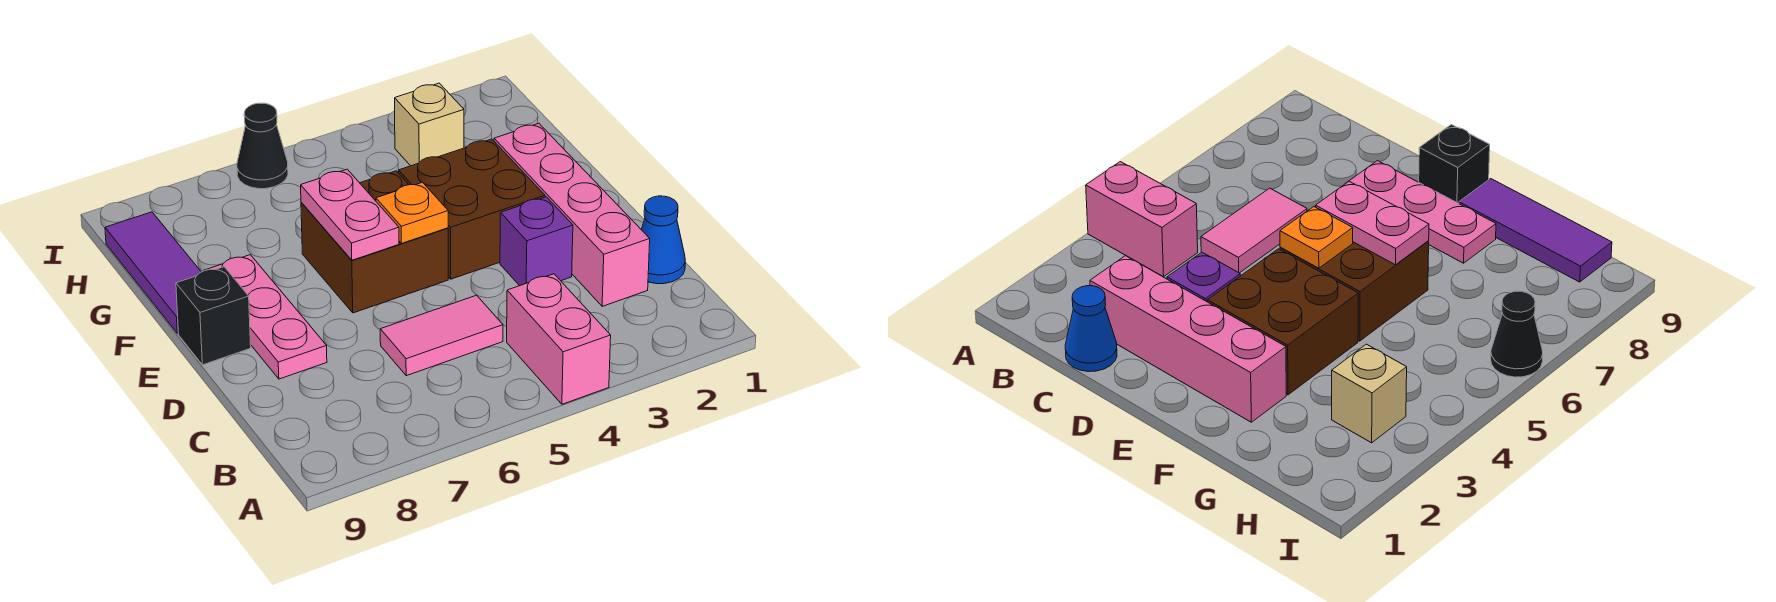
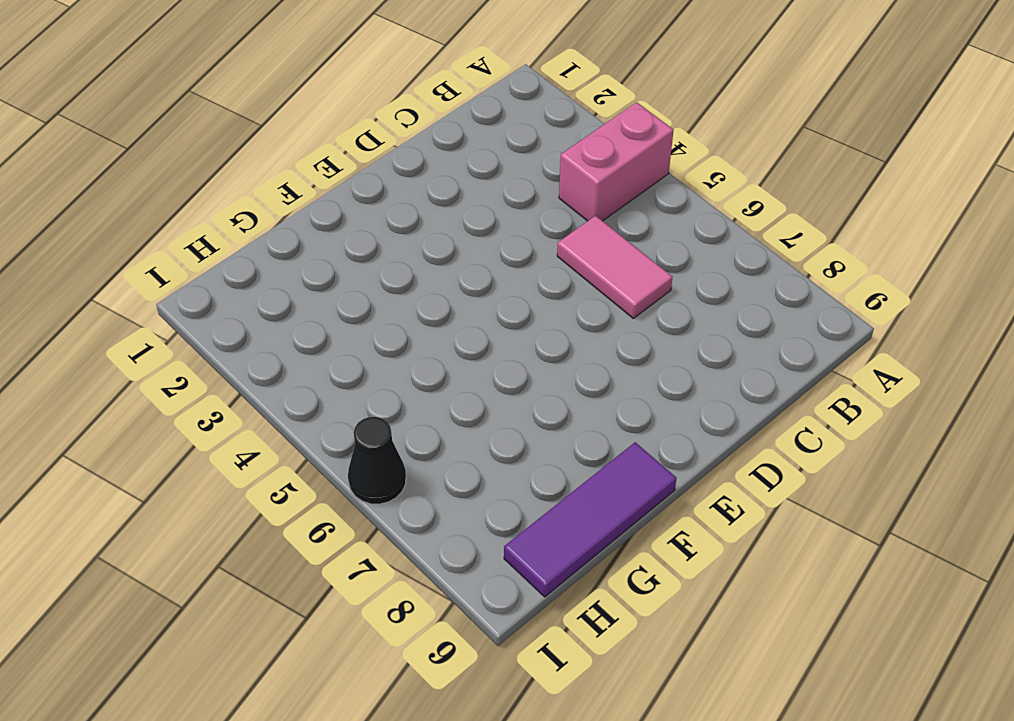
none -> blue 1x1 cone [641,196,685,284]
none -> pink 1x4 brick [494,123,650,306]
none -> purple 1x1 brick [500,197,573,286]

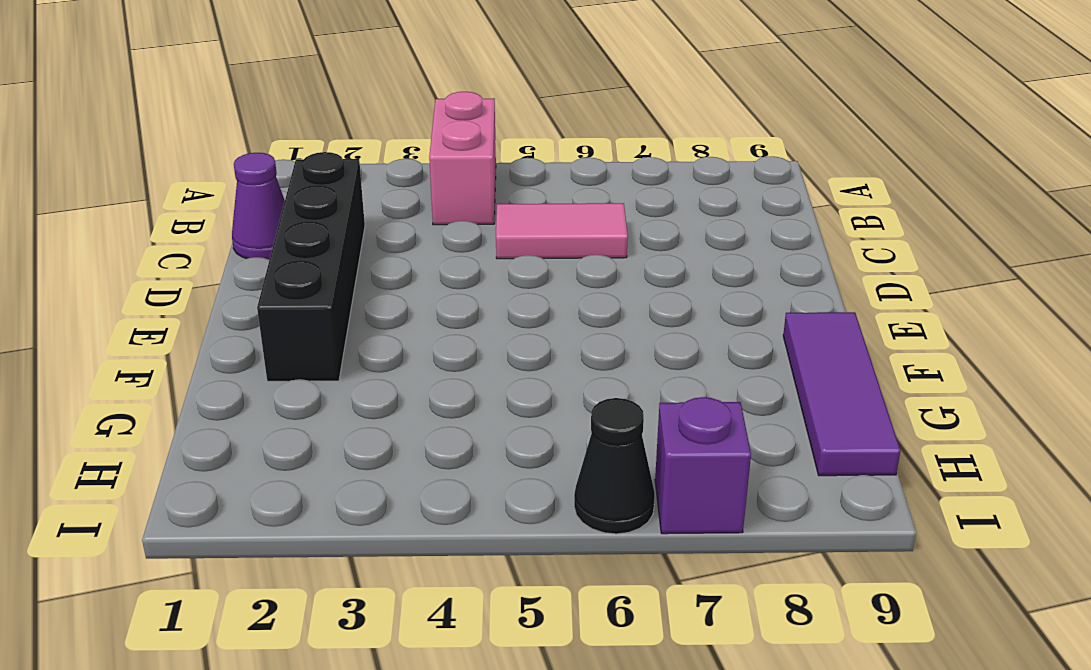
purple 1x1 cone [232,153,285,260] -> blue 1x1 cone [641,196,685,284]
black 1x4 brick [257,152,365,381] -> pink 1x4 brick [494,123,650,306]
purple 1x1 brick [655,397,751,534] -> purple 1x1 brick moved to [500,197,573,286]
none -> pink 1x3 plate [204,255,327,379]
none -> brown 2x2 brick [399,139,545,279]
none -> brown 2x2 brick [301,171,448,313]

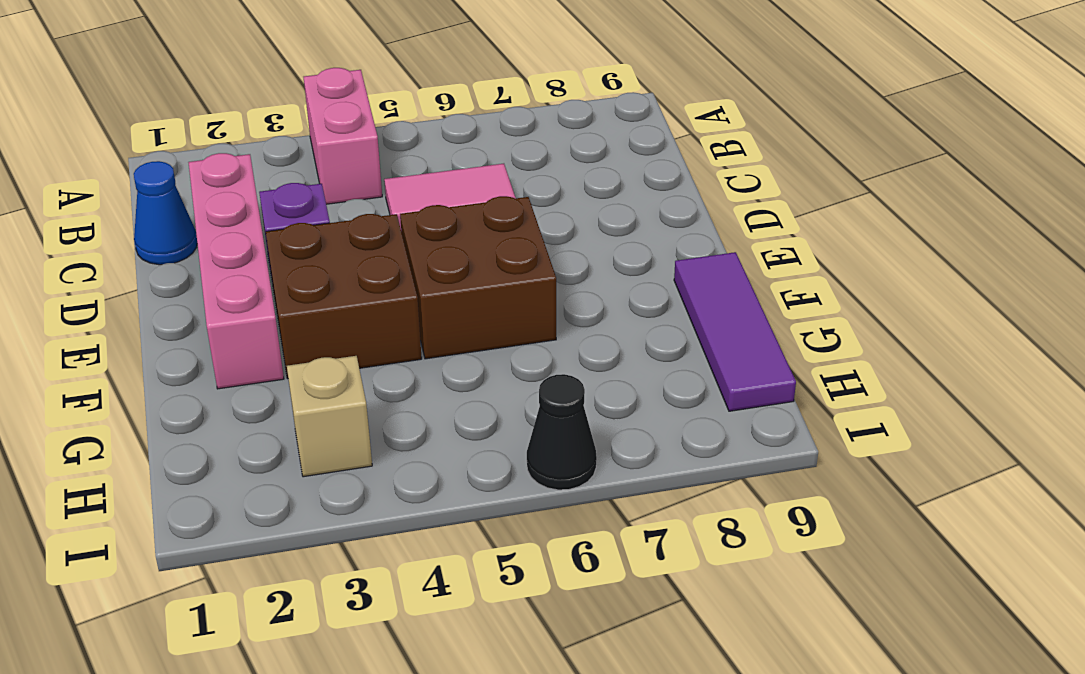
none -> pink 1x3 plate [204,255,327,379]
none -> black 1x1 brick [176,267,251,365]
none -> orange 1x1 plate [376,182,448,244]

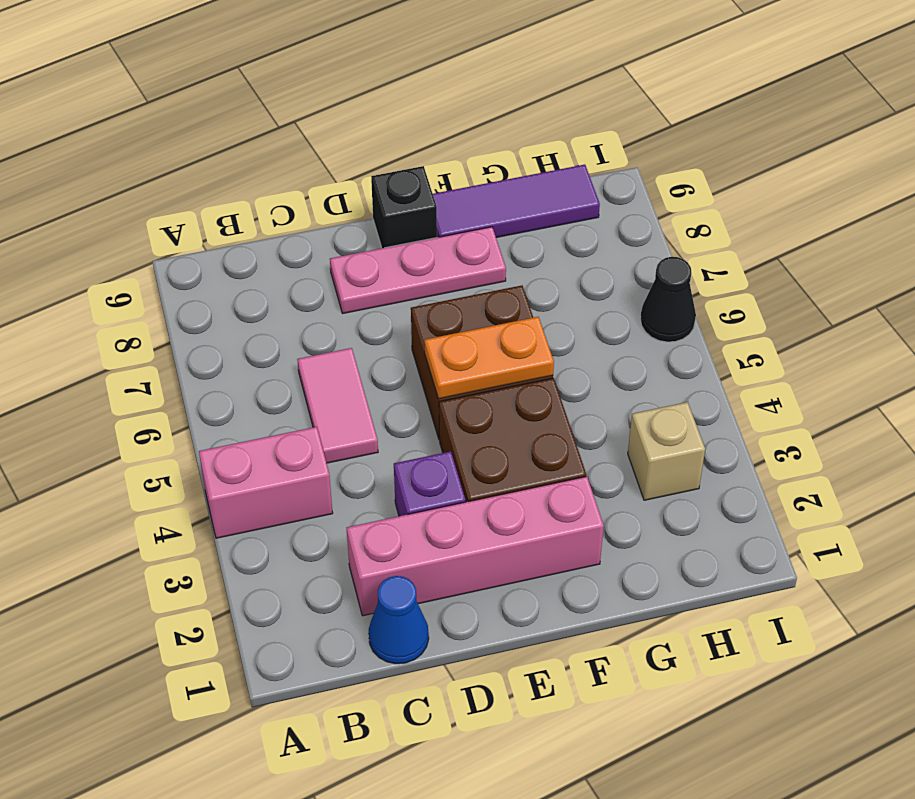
orange 1x2 plate [424,317,554,399] -> orange 1x1 plate [376,182,448,244]
none -> pink 1x2 plate [301,169,399,260]

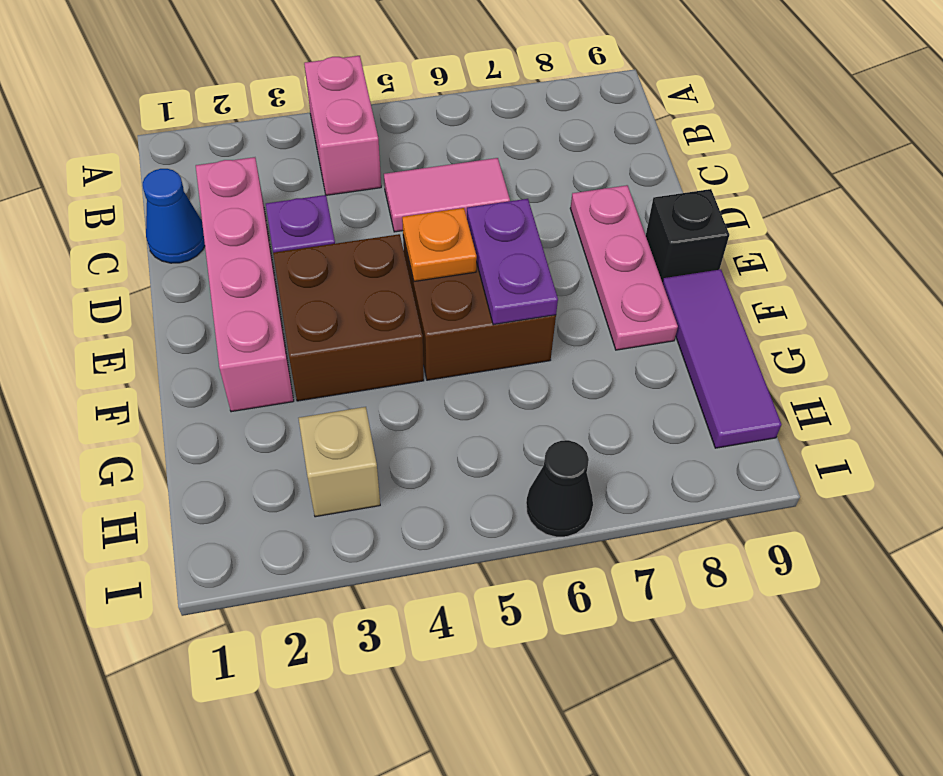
purple 1x2 plate [467,199,558,325] -> pink 1x2 plate [301,169,399,260]

